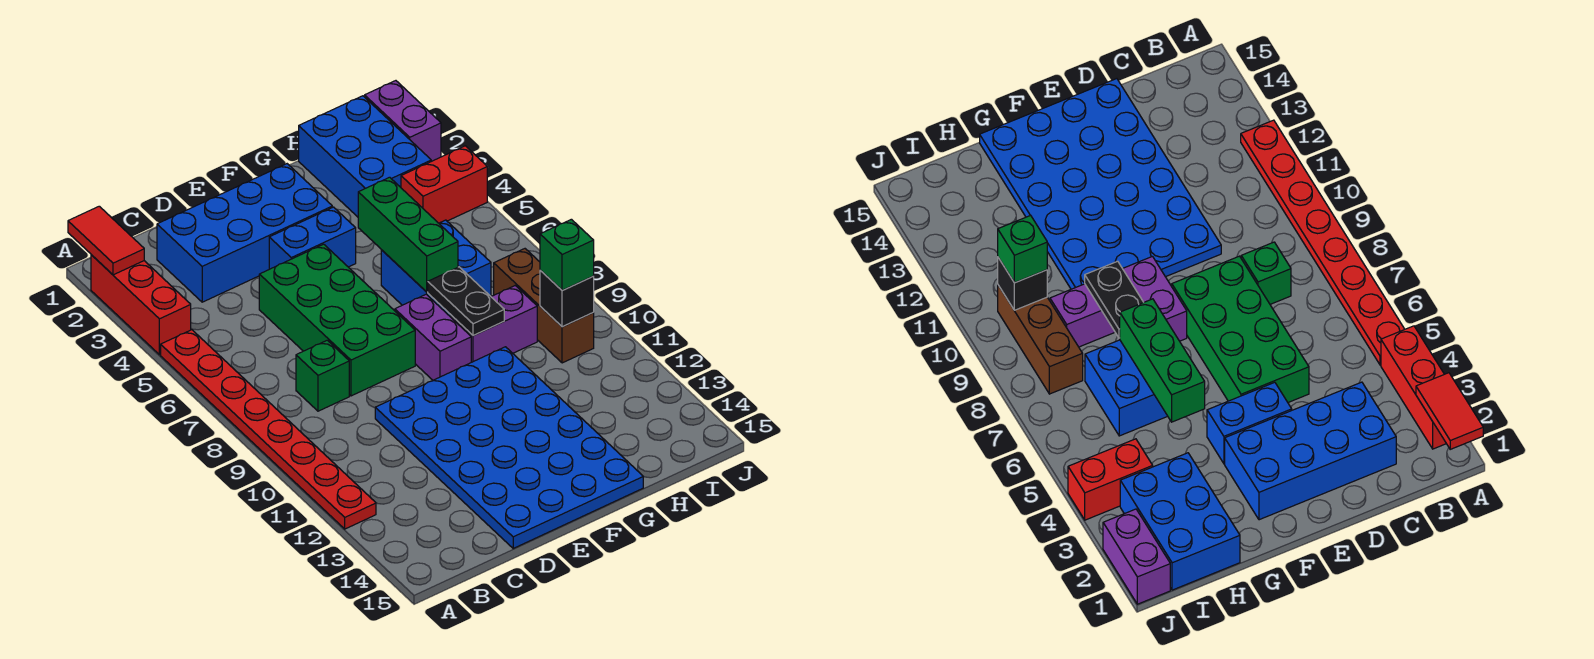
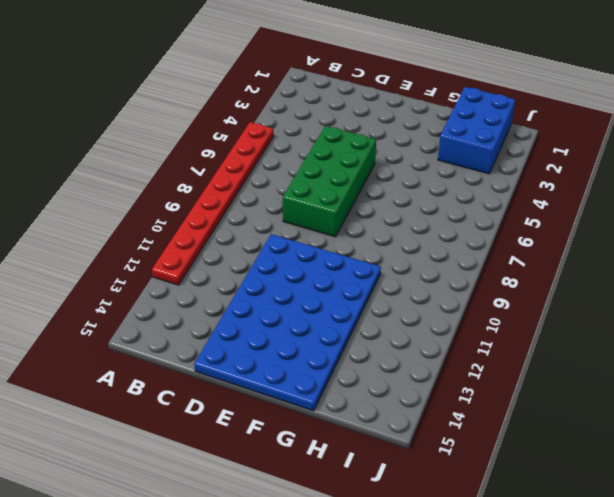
none -> red 1x3 brick [91,255,191,355]
none -> blue 2x4 brick [157,164,332,302]
none -> green 1x1 brick [296,340,349,411]

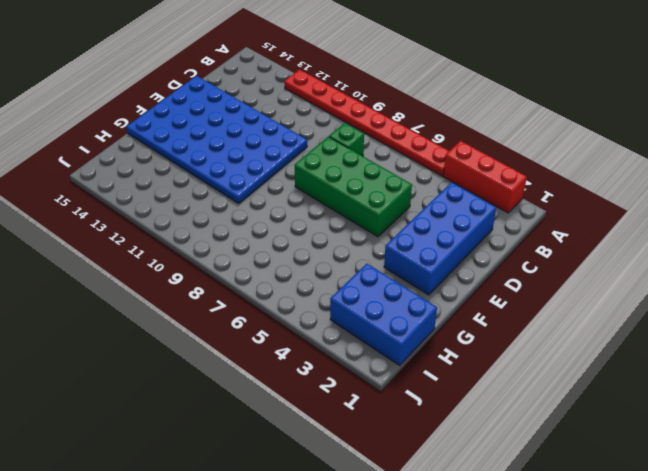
none -> blue 1x2 brick [269,207,356,269]
none -> purple 1x2 brick [395,294,471,380]
none -> blue 2x2 brick [381,220,491,317]

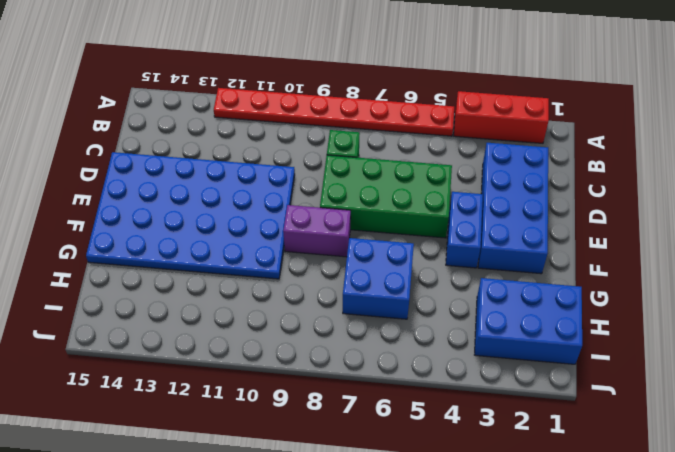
none -> purple 1x2 brick [451,286,537,362]
none -> red 1x2 brick [401,146,487,223]
none -> brown 1x3 brick [494,249,594,363]

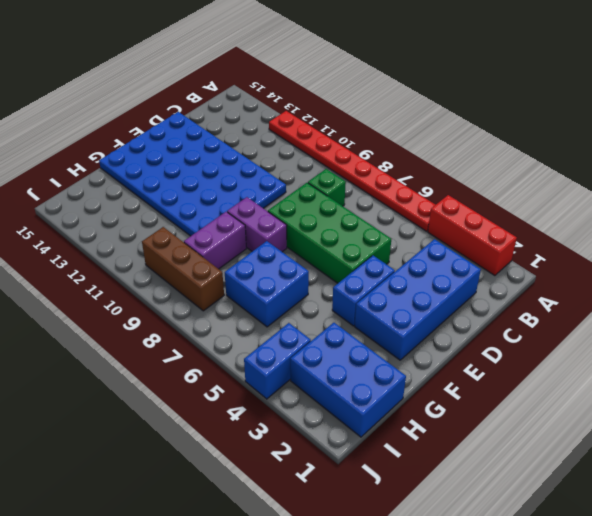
blue 1x2 brick [244,323,311,399] -> red 1x2 brick [401,146,487,223]
none -> purple 1x2 brick [365,81,441,161]
none -> red 1x2 tile [68,206,144,275]
none -> green 1x3 brick [358,177,458,292]

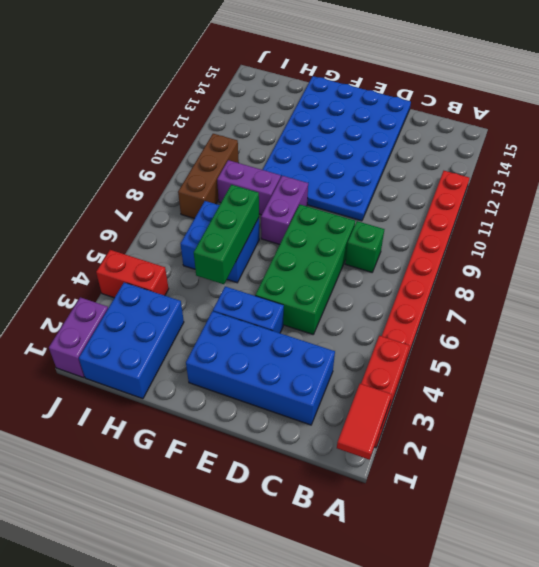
none -> black 1x2 plate [428,267,504,336]
none -> black 1x1 brick [540,270,594,327]
none -> green 1x1 brick [540,219,594,291]

